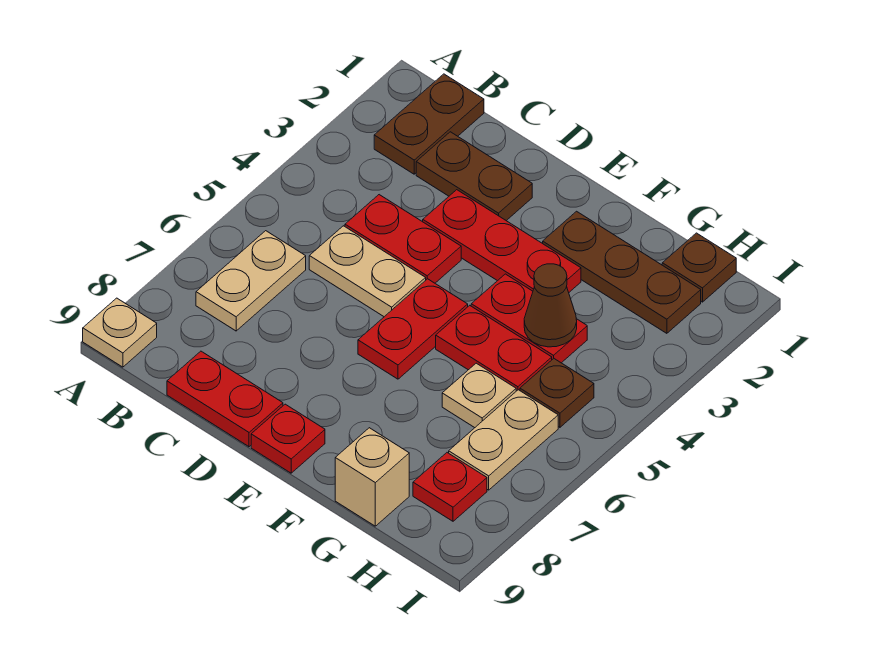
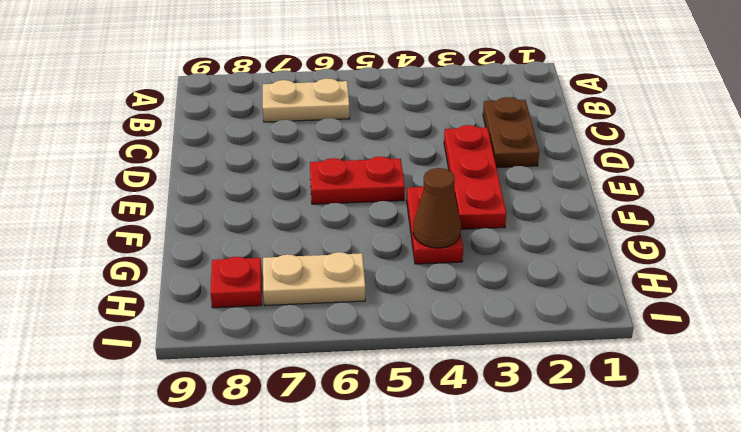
none -> tan 1x1 plate [83,298,157,367]
none -> brown 1x2 plate [374,74,484,174]
none -> red 1x2 plate [345,195,461,283]

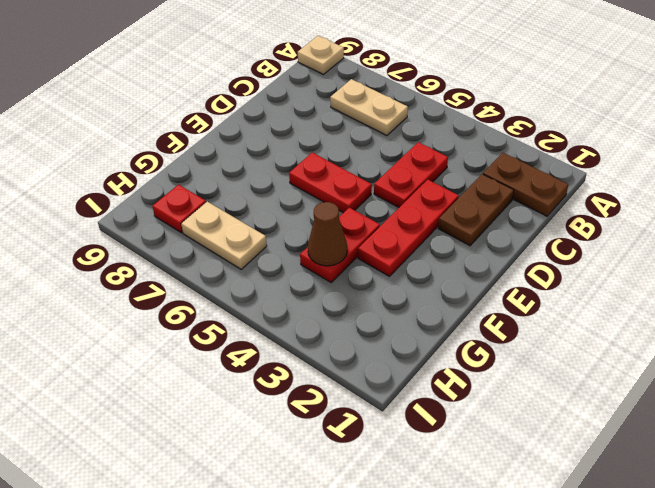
none -> tan 1x2 plate [309,226,426,317]
none -> red 1x2 plate [167,351,283,447]
none -> red 1x1 plate [251,404,325,473]

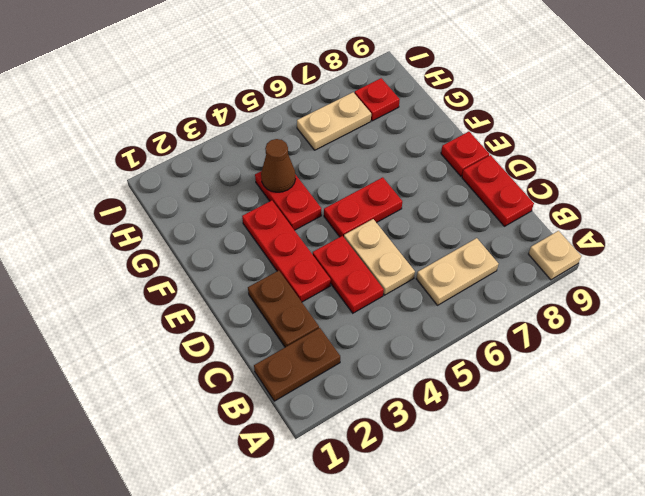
none -> brown 1x3 plate [543,211,701,333]
none -> red 1x2 plate [436,305,552,391]
none -> tan 1x1 plate [442,363,516,428]

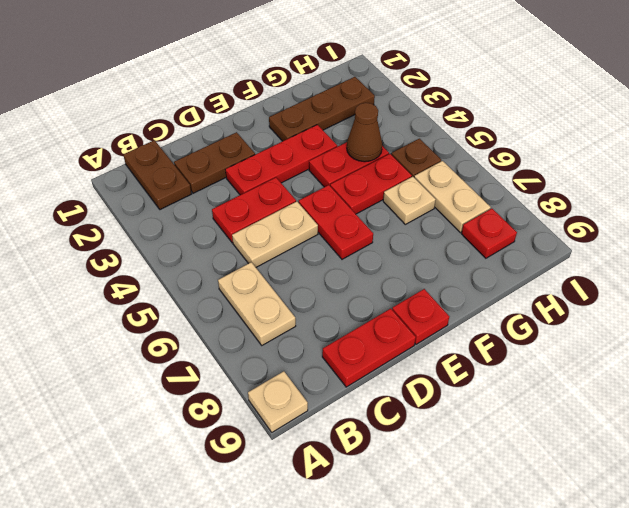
none -> tan 1x1 brick [335,428,409,526]
none -> brown 1x1 plate [662,233,736,302]

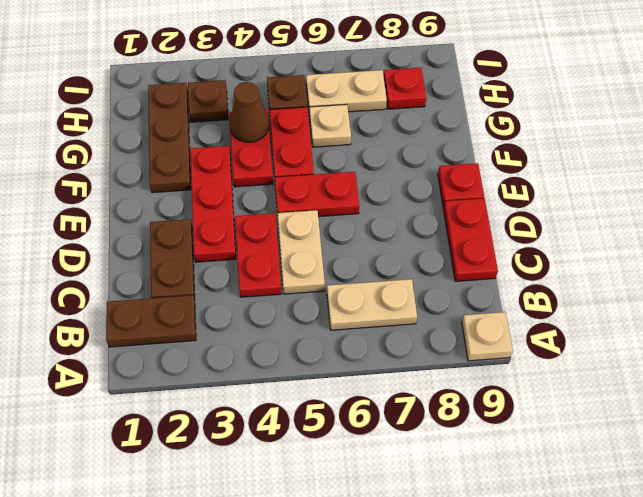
brown 1x1 plate [188,80,228,122] -> brown 1x1 plate moved to [662,233,736,302]
none -> tan 1x1 brick [335,428,409,526]

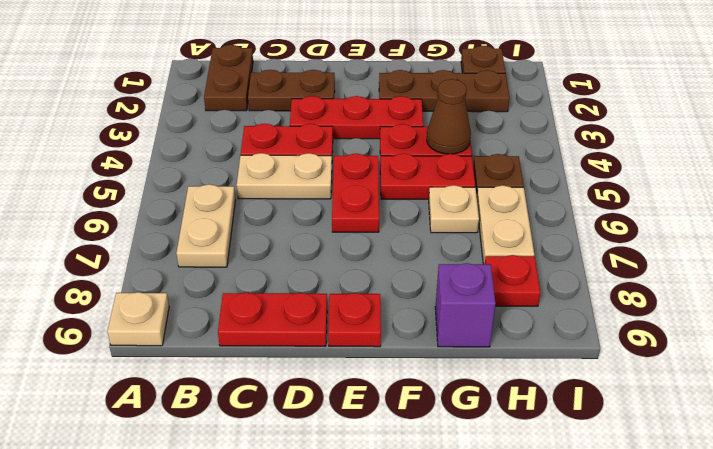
purple 1x1 brick [435,263,496,347] -> tan 1x1 brick [335,428,409,526]

